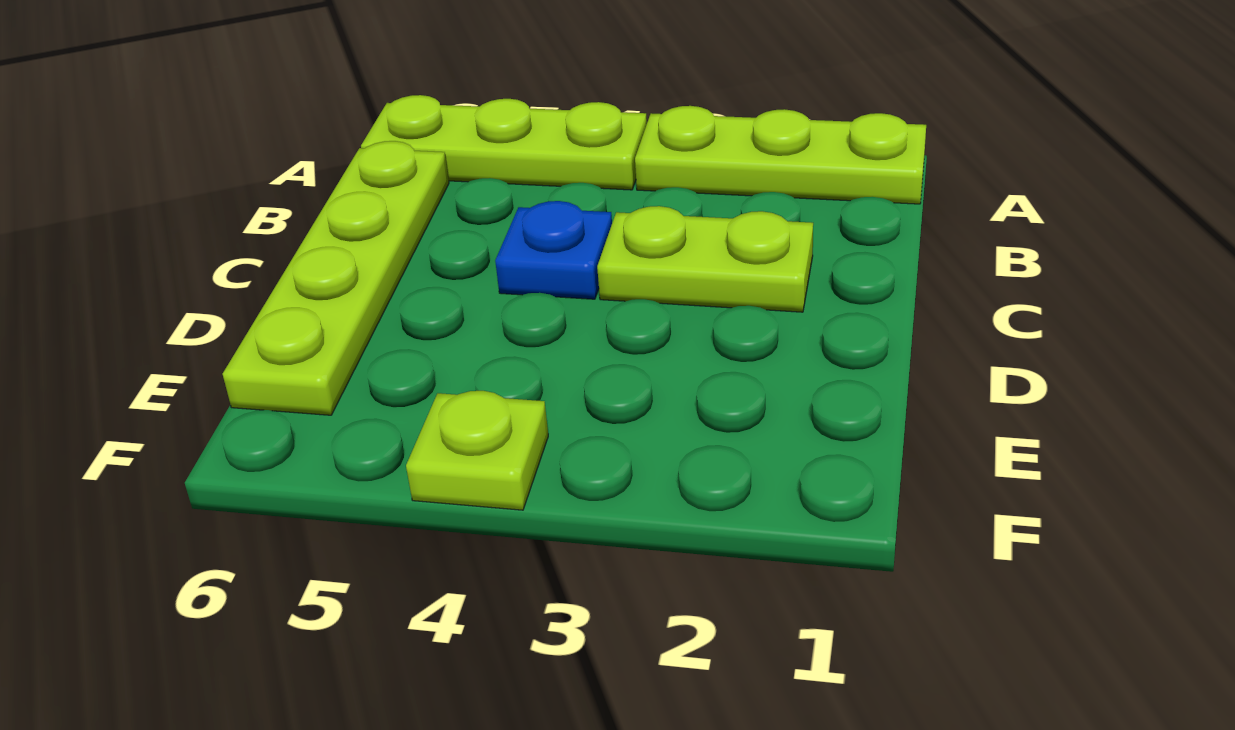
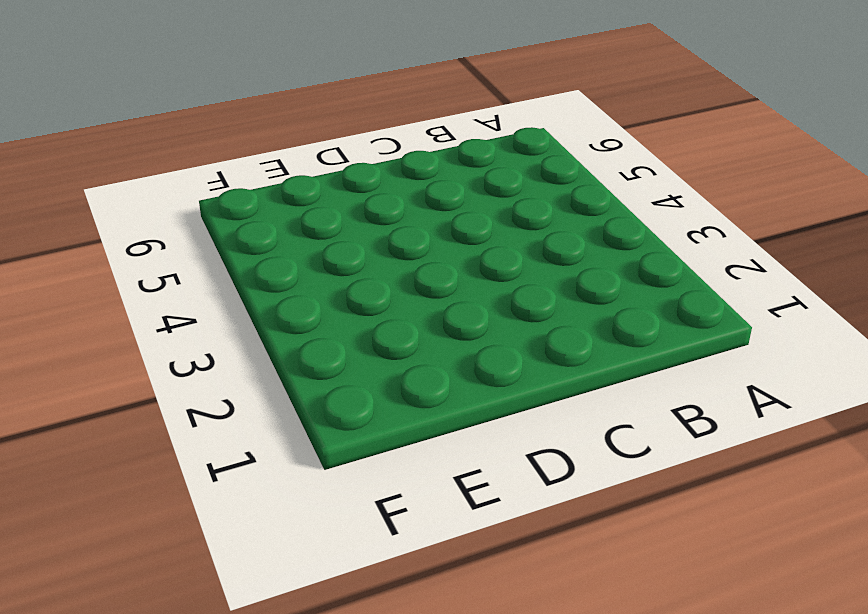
none -> lime 1x3 plate [635,106,926,204]
none -> lime 1x3 plate [361,95,647,190]

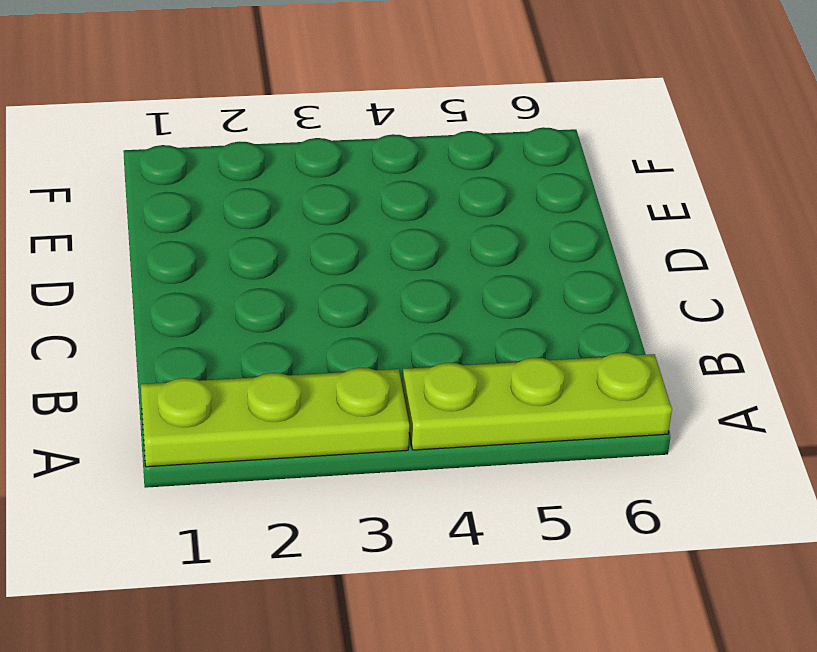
none -> lime 1x4 plate [223,141,449,415]
none -> lime 1x2 plate [597,206,813,312]

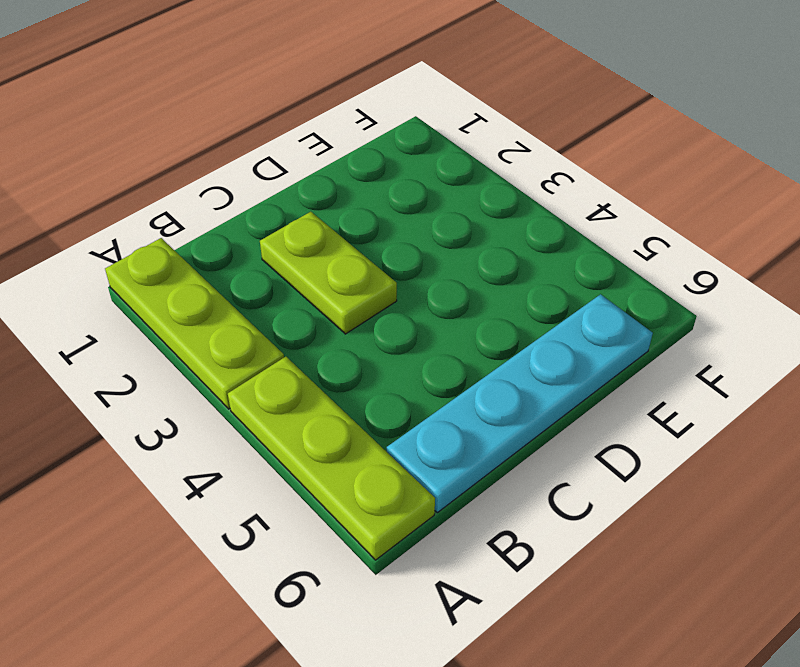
cyan 1x4 plate [387,294,653,513] -> lime 1x4 plate [223,141,449,415]
none -> blue 1x1 plate [495,201,612,299]
none -> lime 1x1 plate [406,391,548,510]

